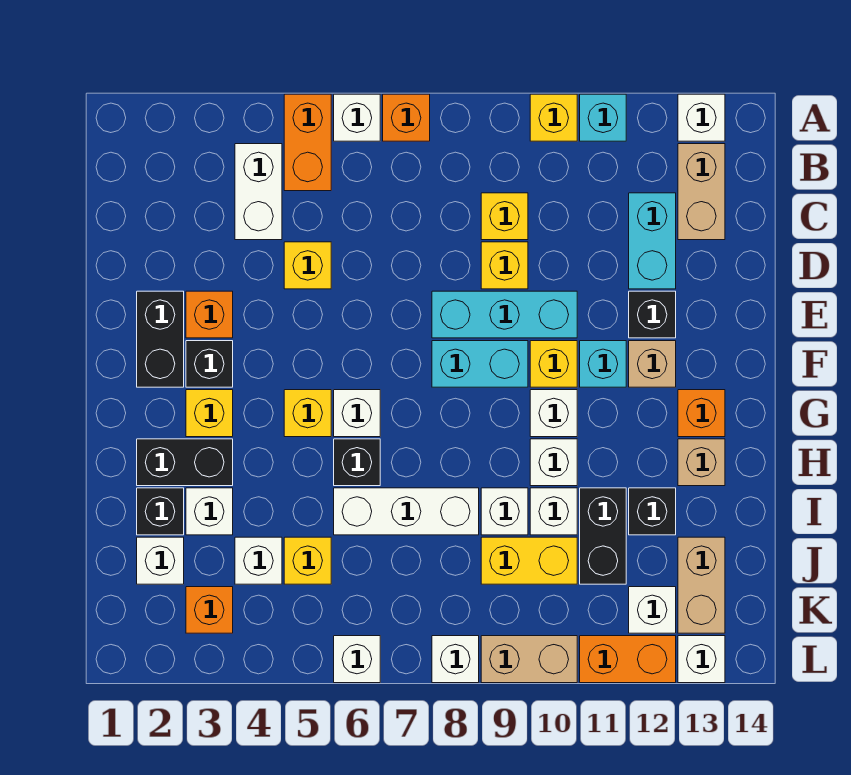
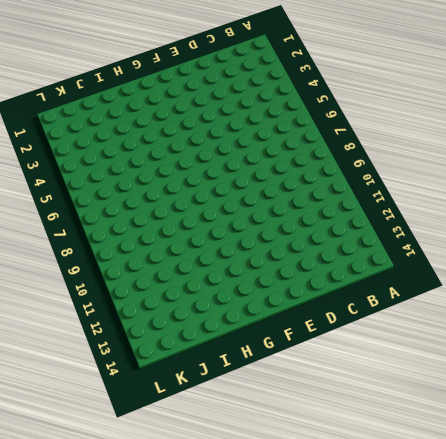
none -> orange 1x2 brick [284,94,331,191]
none -> white 1x1 brick [334,94,380,141]
none -> orange 1x1 brick [383,94,430,141]
none -> yellow 1x1 brick [530,94,577,141]

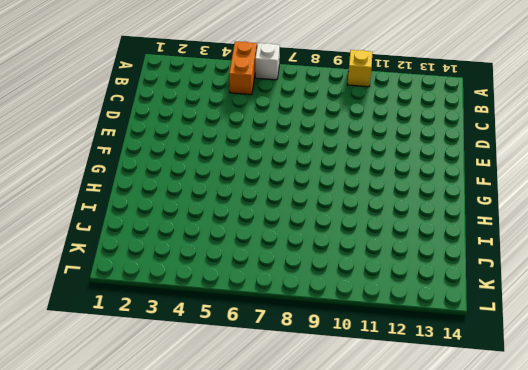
none -> orange 1x1 brick [383,94,430,141]
none -> cyan 1x1 brick [580,94,626,141]
none -> white 1x1 brick [678,94,725,141]
none -> white 1x2 brick [235,144,282,240]

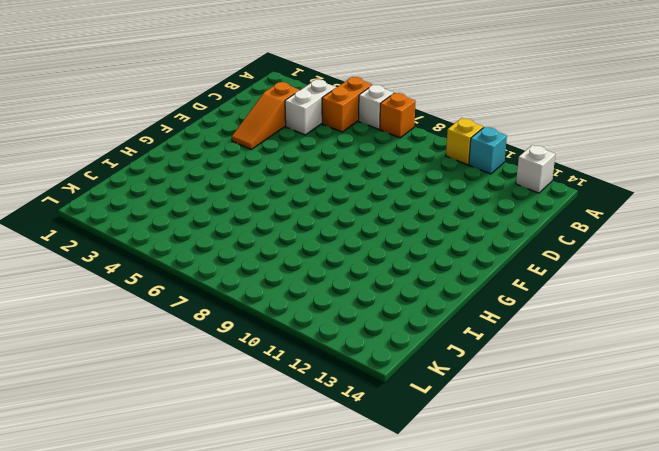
orange 1x3 slope [232,82,300,149] -> orange 1x1 brick [186,291,233,338]
none -> tan 1x2 brick [678,144,725,240]
none -> yellow 1x1 brick [481,193,528,240]
none -> cyan 1x2 brick [629,193,676,289]
none -> yellow 1x1 brick [284,242,331,289]

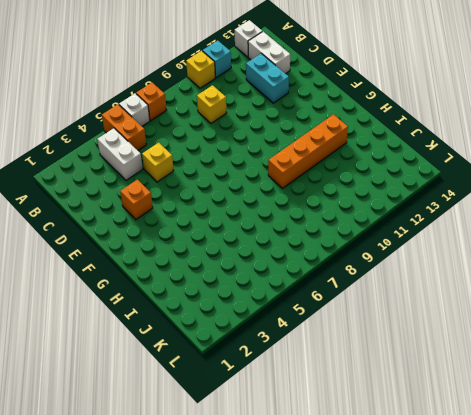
white 1x2 brick [248,32,290,74] -> tan 1x2 brick [678,144,725,240]
orange 1x4 brick [268,115,348,188] -> white 1x1 brick [530,439,577,486]
none -> yellow 1x1 brick [481,242,528,289]
none -> black 1x2 brick [137,291,184,387]
none -> cyan 1x3 brick [432,291,577,338]
none -> black 1x1 brick [629,291,676,338]

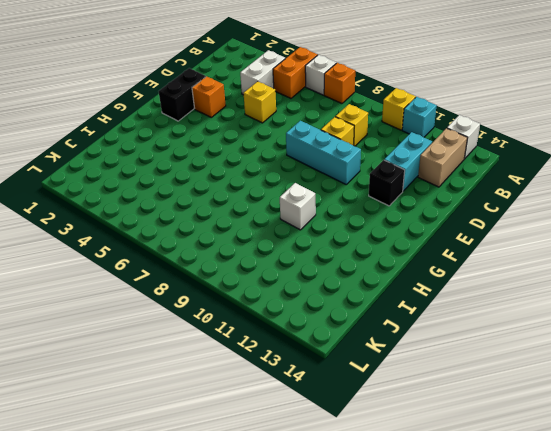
none -> black 1x1 brick [186,341,233,387]
none -> cyan 1x2 brick [432,341,528,387]
none -> yellow 1x1 brick [530,341,577,387]
none -> cyan 1x1 brick [580,341,626,387]

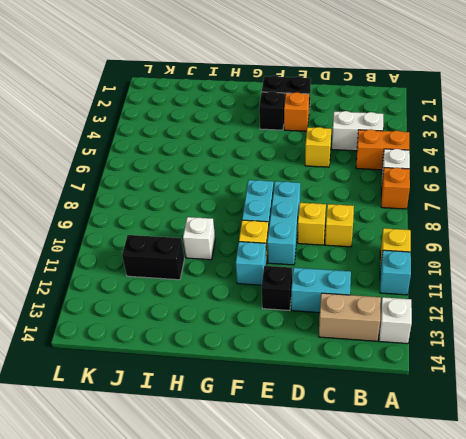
none -> tan 1x1 brick [629,341,676,387]
none -> yellow 1x1 brick [186,390,233,437]
none -> yellow 1x1 brick [284,390,331,437]
none -> white 1x1 brick [334,390,380,437]

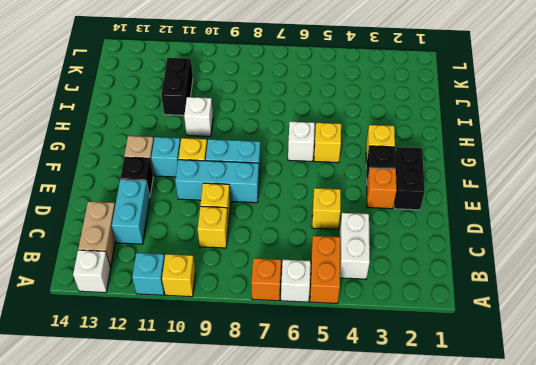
none -> white 1x1 brick [530,390,577,437]
none -> orange 1x1 brick [678,390,725,437]
none -> black 1x2 brick [137,439,233,486]
none -> black 1x1 brick [334,439,380,486]

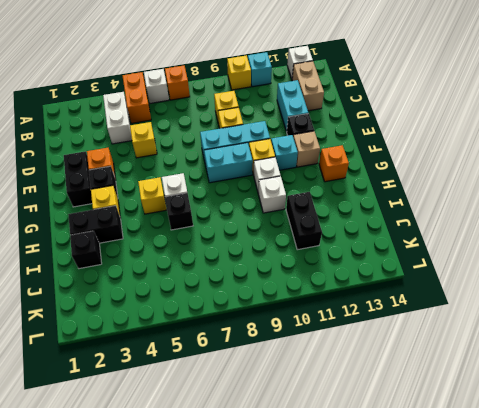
none -> tan 1x1 brick [678,439,725,486]
none -> white 1x1 brick [186,488,233,535]
none -> white 1x3 brick [334,488,479,535]
none -> white 1x1 brick [481,488,528,535]

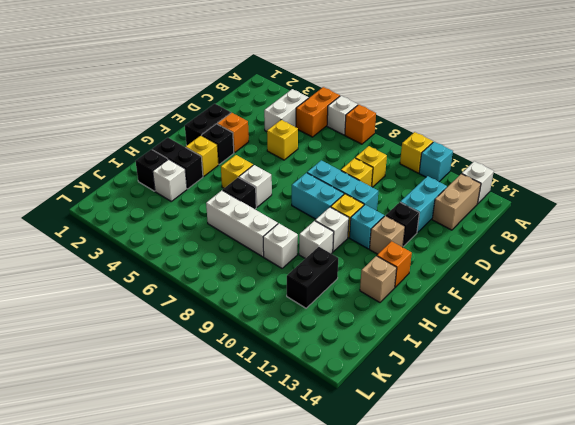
none -> white 1x1 brick [530,488,577,535]
none -> black 1x1 brick [629,488,676,535]
none -> white 1x1 brick [137,537,184,584]
none -> white 1x1 brick [235,537,282,584]

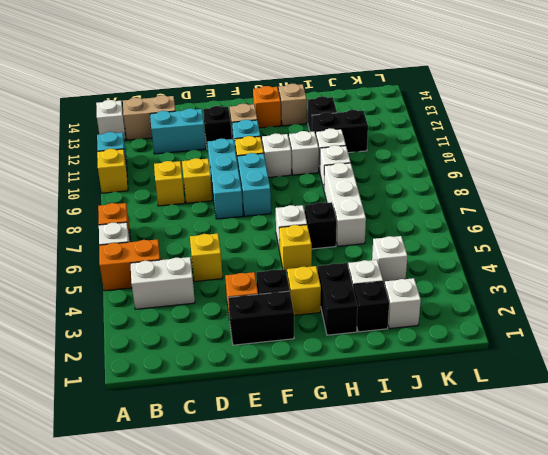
none -> yellow 1x1 brick [284,537,331,584]
none -> yellow 1x2 brick [481,537,577,584]
none -> tan 1x2 brick [678,537,725,633]
none -> orange 1x1 brick [186,587,233,633]

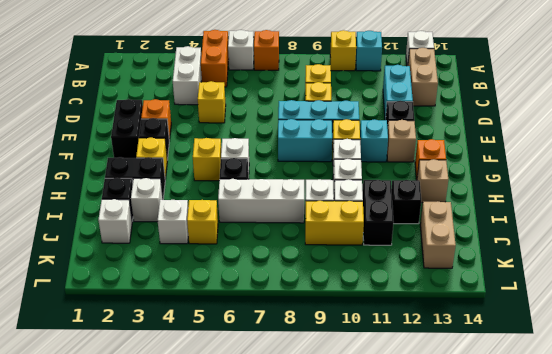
none -> orange 1x1 brick [186,587,233,633]
none -> white 1x1 brick [629,587,676,633]
none -> white 1x1 brick [334,636,380,683]
none -> white 1x1 brick [432,636,479,683]

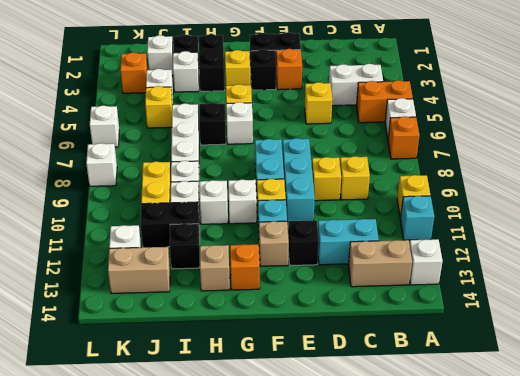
none -> tan 1x2 brick [481,636,577,683]
none -> orange 1x2 brick [580,636,676,683]
none -> white 1x1 brick [678,636,725,683]

